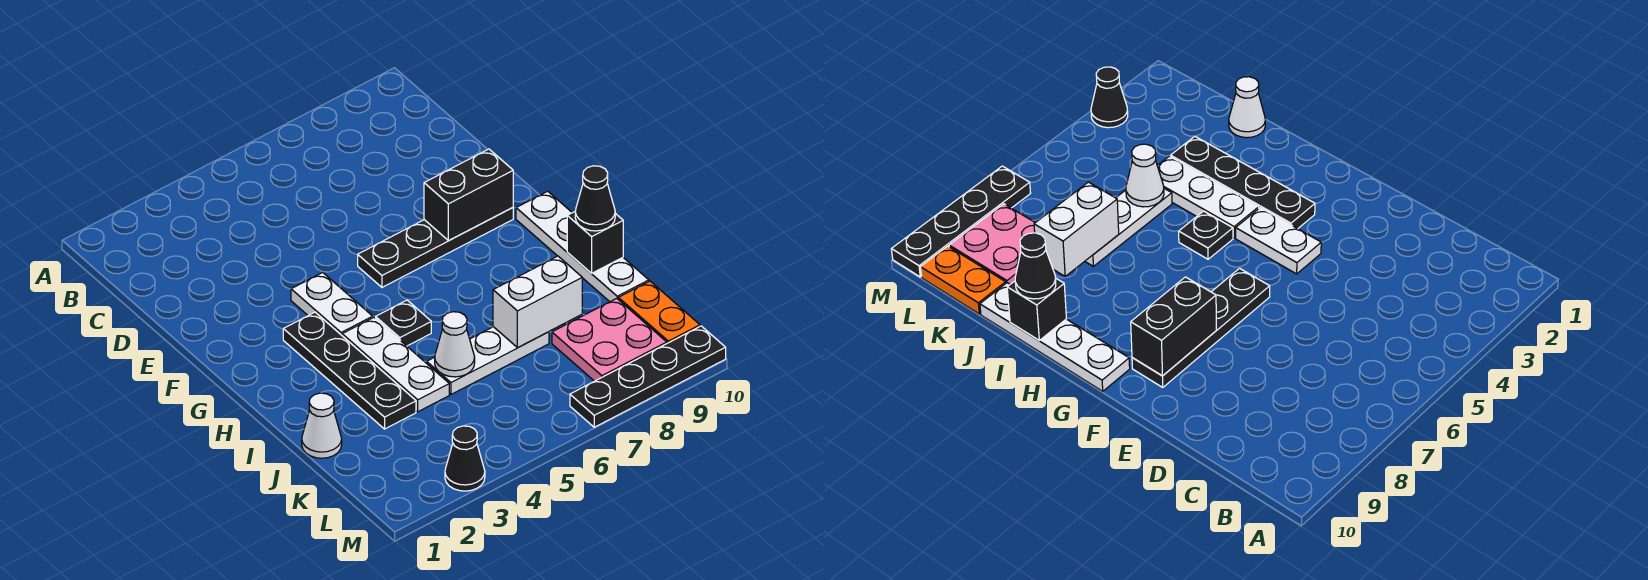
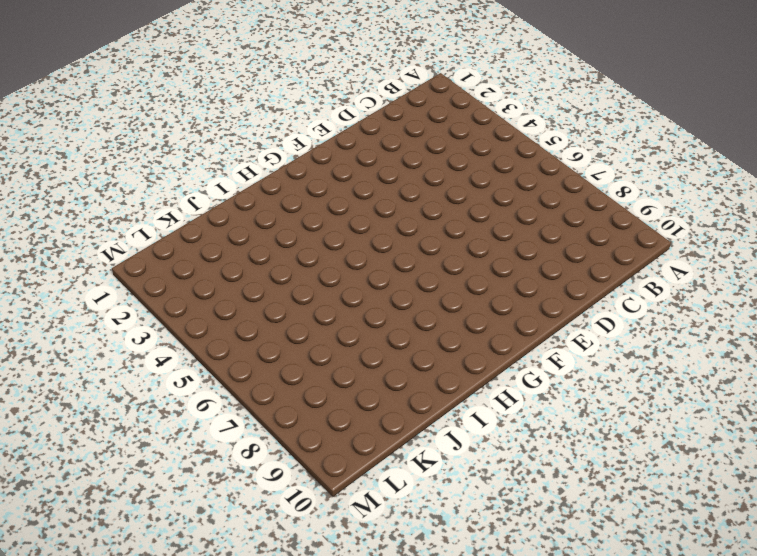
none -> white 1x2 plate [291,273,373,335]
none -> black 1x4 plate [358,208,513,287]
none -> black 1x4 plate [283,312,416,429]

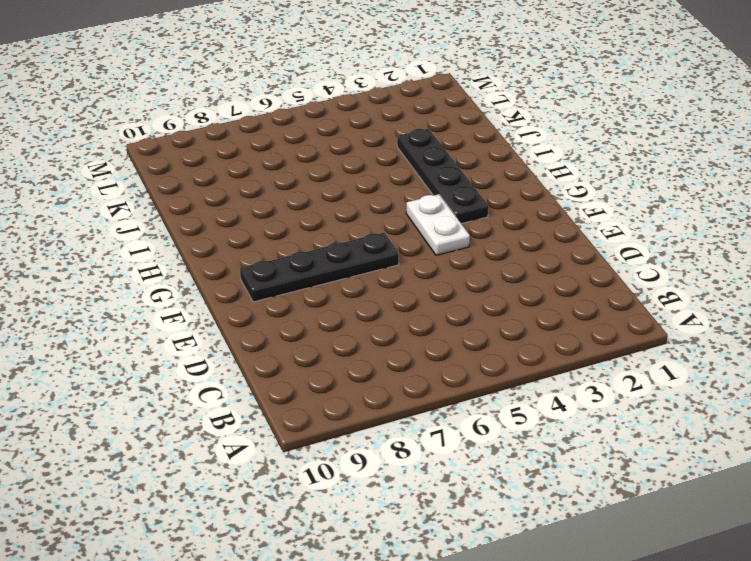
none -> white 1x4 plate [516,191,649,302]
none -> white 1x3 plate [342,317,449,412]
none -> black 1x1 plate [376,300,431,346]

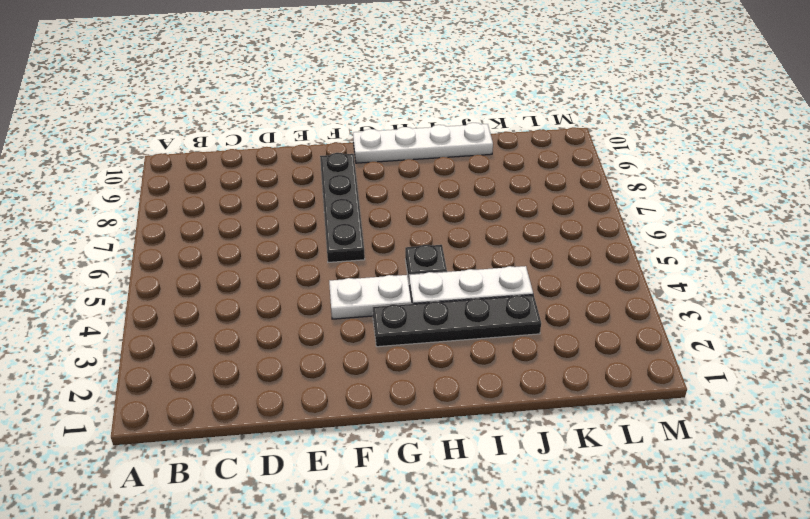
none -> white 1x1 cone [302,393,342,458]
none -> white 1x3 plate [427,327,549,394]
none -> pink 2x2 plate [552,298,667,381]

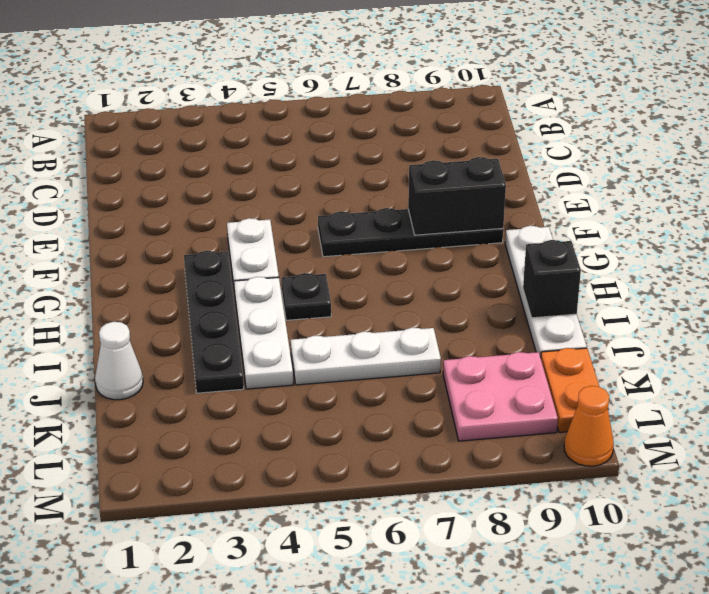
orange 1x1 cone [564,386,614,466] -> black 1x4 plate [570,326,726,427]
none -> black 1x1 cone [445,426,485,491]
none -> white 1x1 cone [435,312,475,377]
none -> white 1x2 brick [493,256,582,348]

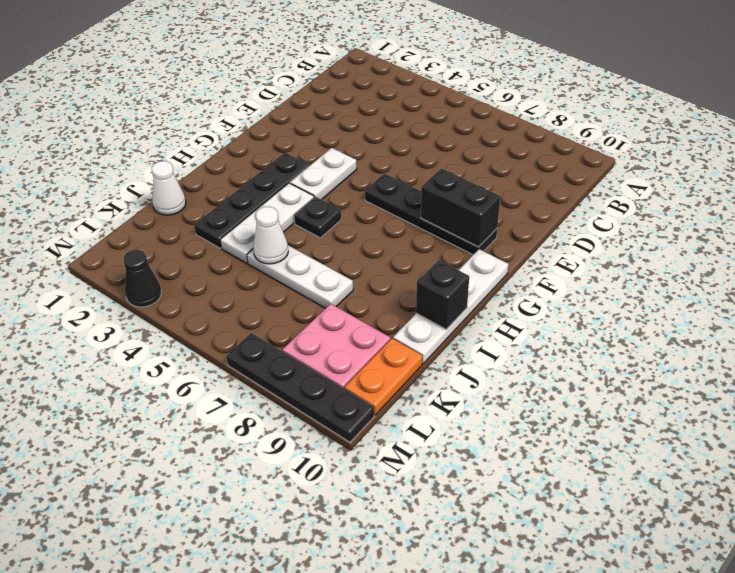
none -> white 1x2 brick [493,256,582,348]
none -> black 1x1 cone [575,166,615,231]

